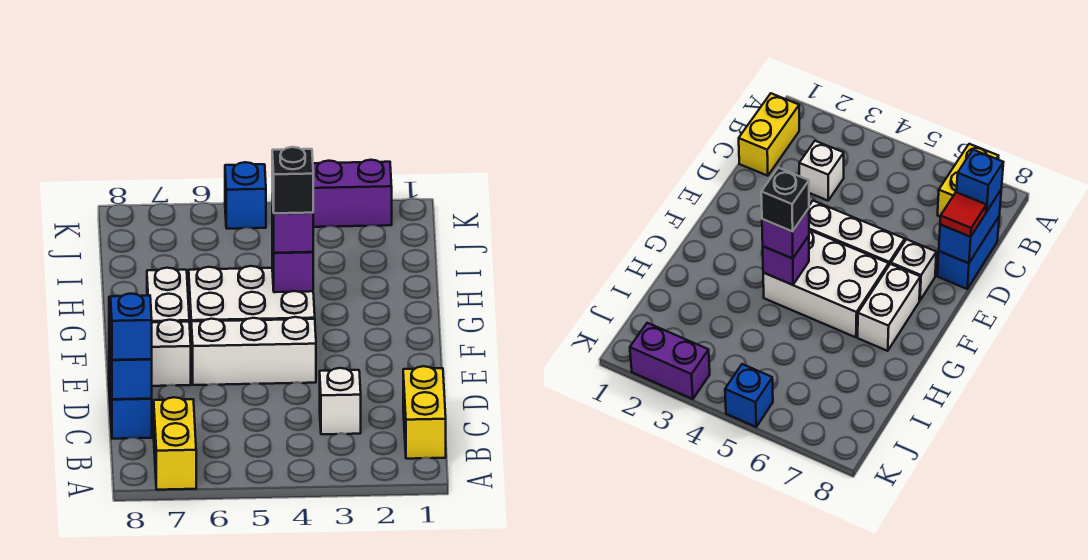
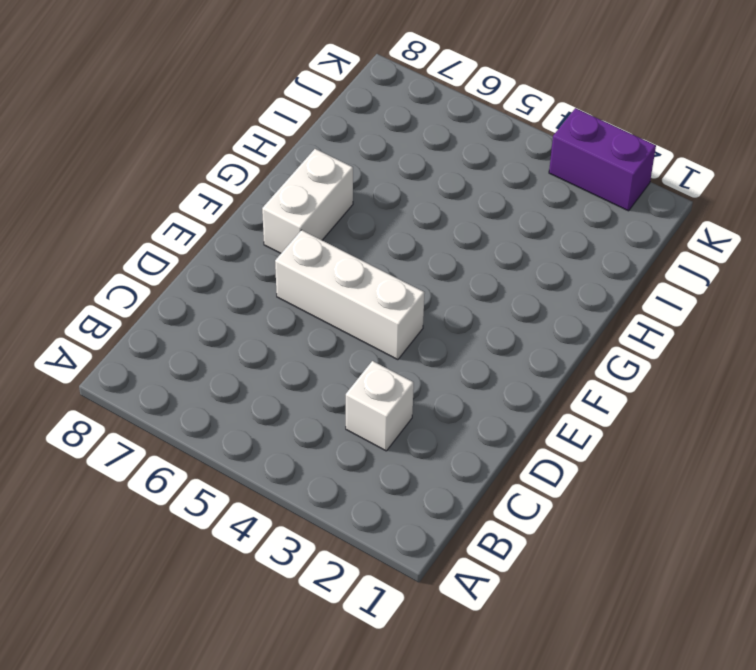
none -> yellow 1x2 brick [154,397,196,490]
none -> yellow 1x2 brick [403,366,446,459]
none -> blue 1x2 brick [109,355,152,439]

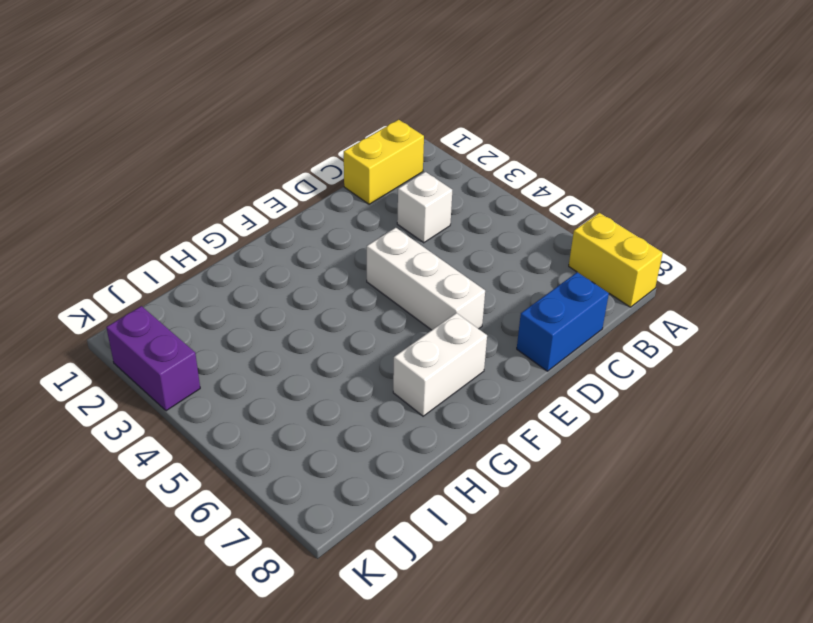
yellow 1x2 brick [569,213,663,307] -> yellow 1x2 brick turned to [154,397,196,490]
none -> white 1x1 brick [152,320,191,386]
none -> white 2x3 brick [189,266,315,342]
none -> blue 1x1 brick [225,162,266,229]

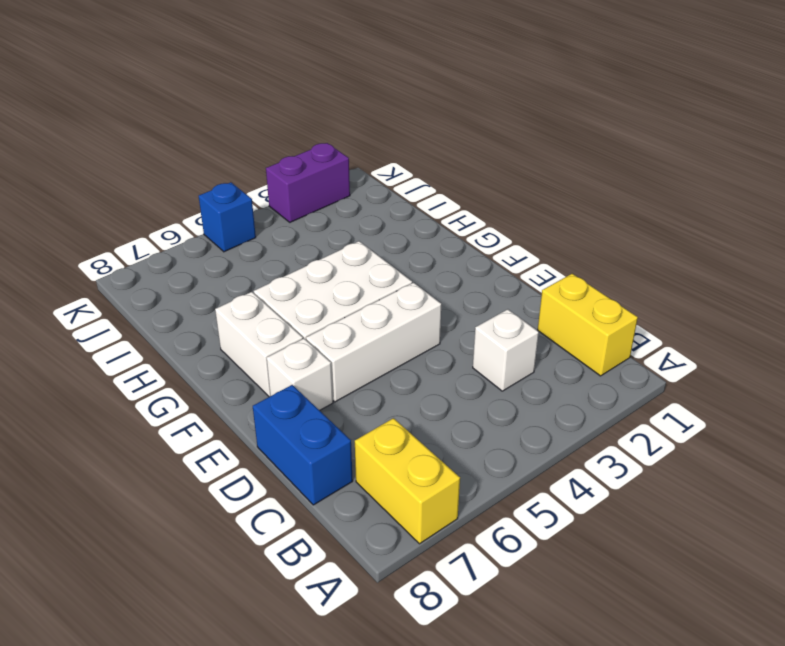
none -> blue 1x2 brick [109,316,152,399]
none -> purple 1x1 brick [272,233,313,292]
none -> blue 1x1 brick [110,294,152,360]

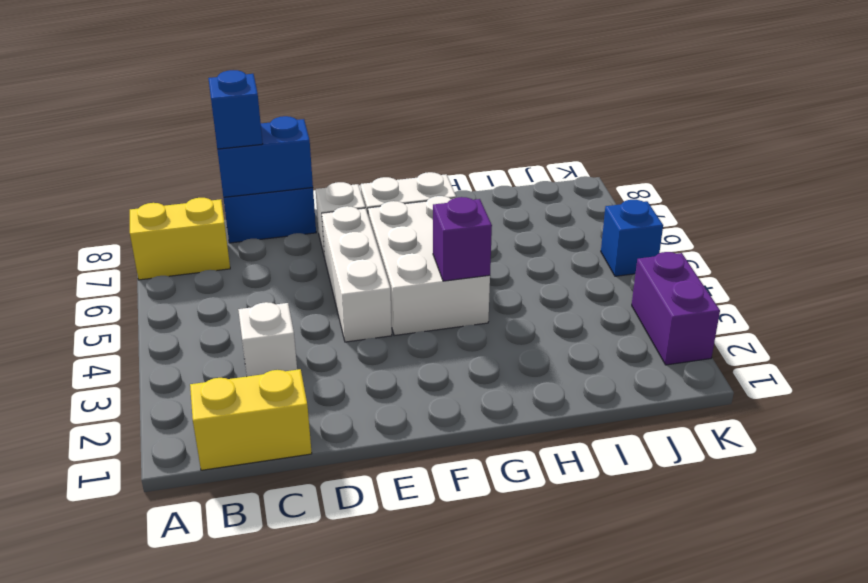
none -> red 1x1 tile [940,192,986,237]
none -> purple 1x1 brick [272,194,313,253]
none -> black 1x1 brick [272,147,313,213]

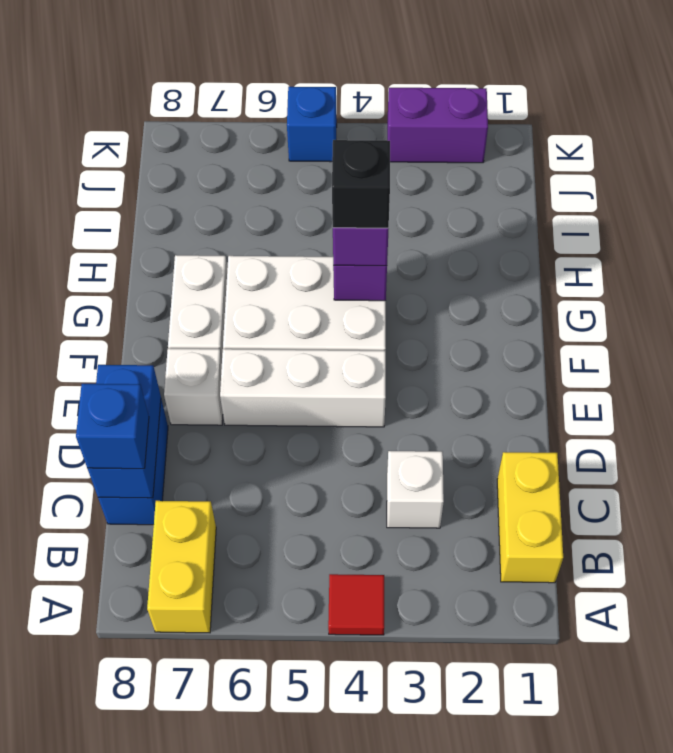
red 1x1 tile [328,574,384,635] -> red 1x1 tile moved to [940,192,986,237]

